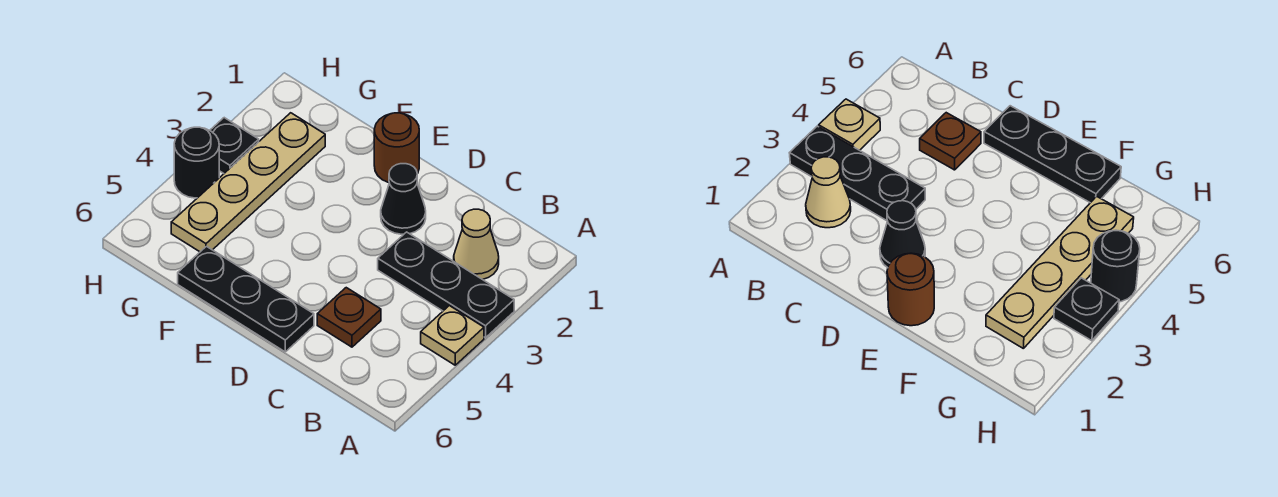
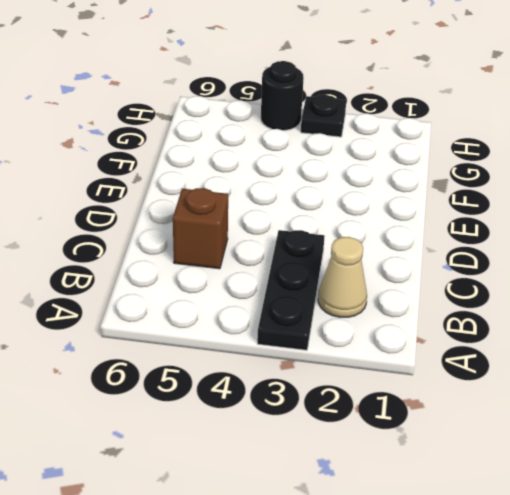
brown 1x1 brick [173,188,228,269] -> brown 1x1 plate [317,288,381,347]
none -> tan 1x1 plate [421,306,484,365]
none -> black 1x1 cone [381,164,426,234]

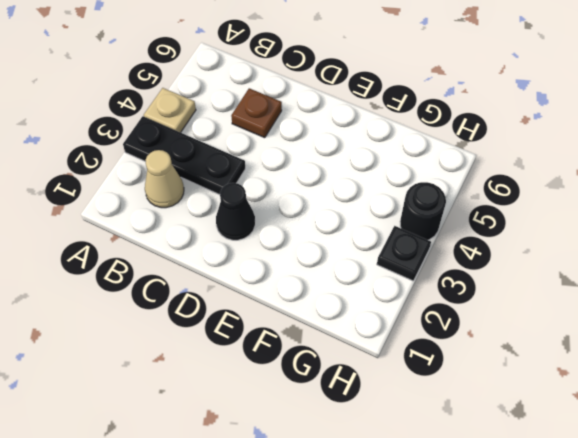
none -> black 1x3 plate [178,246,314,352]
none -> brown 1x1 round brick [374,113,419,183]

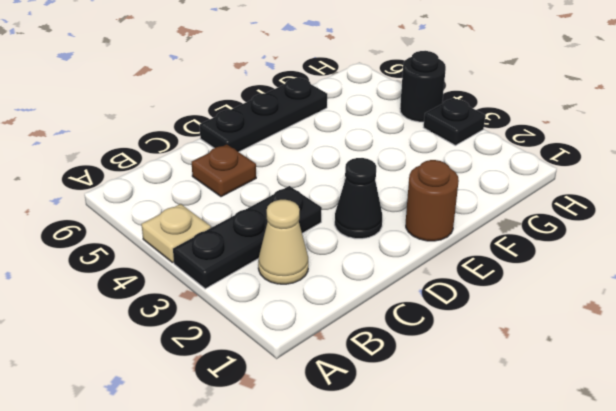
none -> tan 1x4 plate [171,113,325,252]

